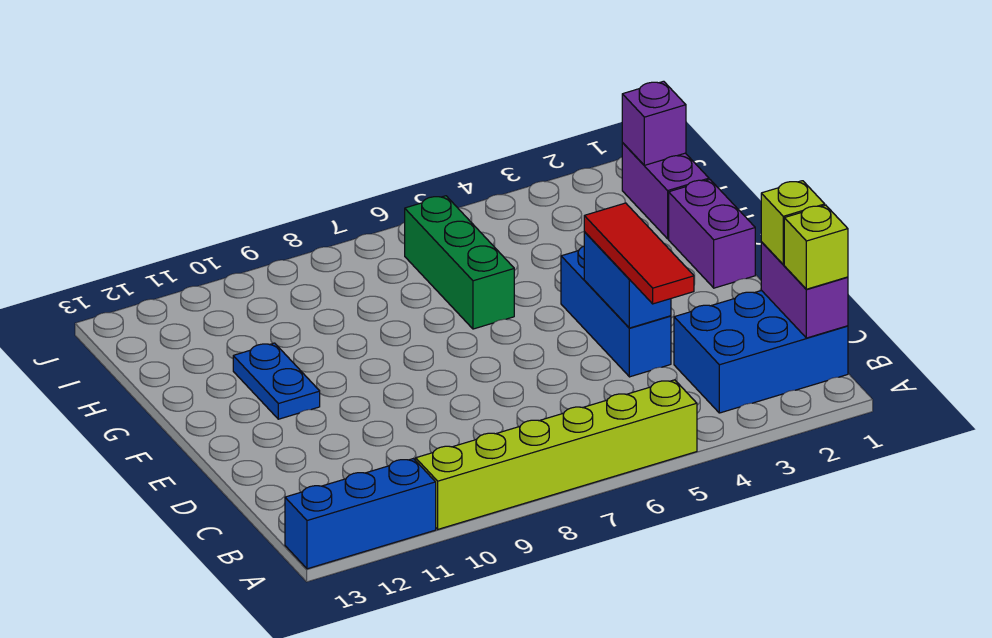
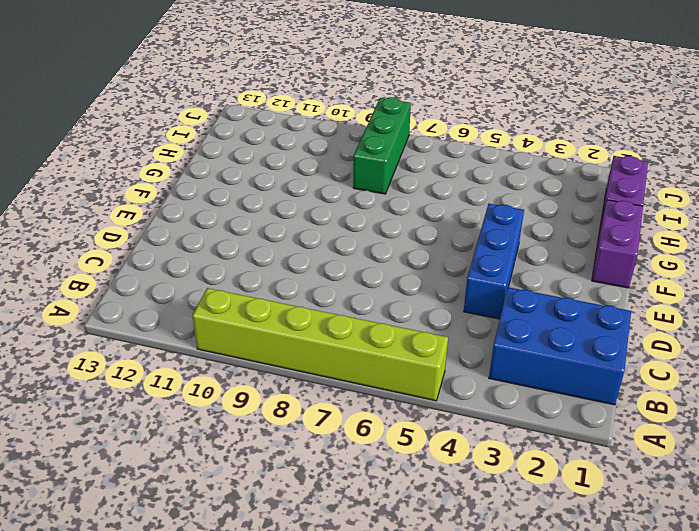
green 1x3 brick [353,97,411,194] -> green 1x3 brick moved to [405,196,514,329]
none -> blue 1x3 brick [285,458,436,569]
none -> blue 1x2 plate [233,343,320,419]
none -> purple 1x2 brick [761,242,848,338]

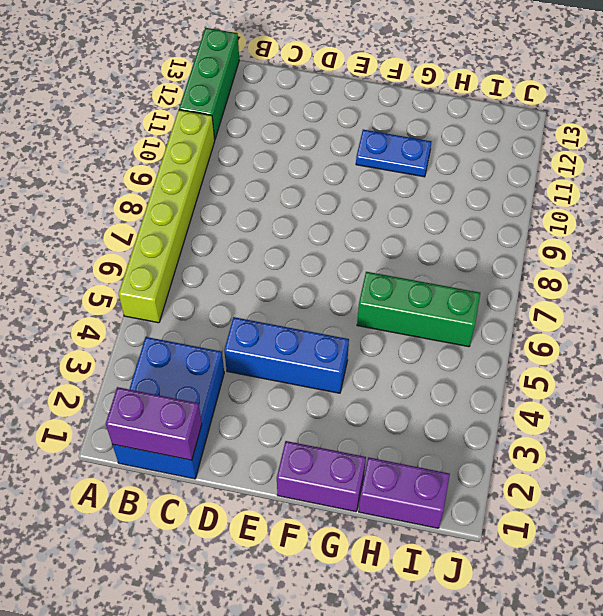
green 1x3 brick [179,28,239,140] -> blue 1x3 brick [285,458,436,569]
none -> blue 1x2 brick [584,232,671,328]
none -> purple 1x1 brick [622,81,686,165]
none -> lime 1x1 brick [784,205,848,289]

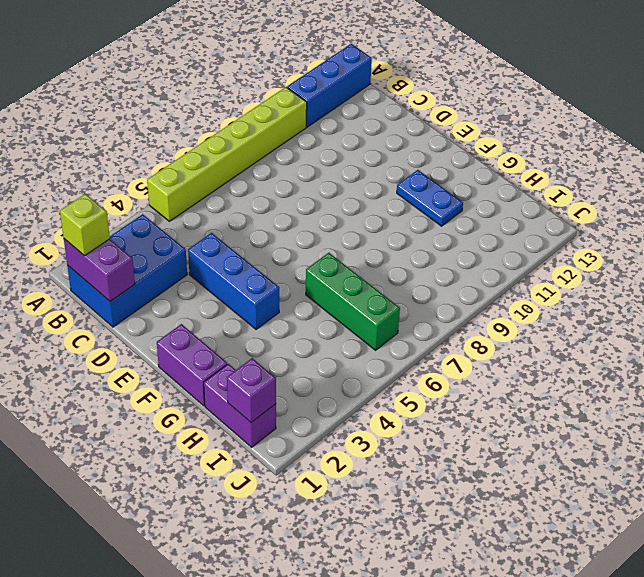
none -> blue 1x2 brick [584,232,671,328]
none -> lime 1x1 brick [761,181,825,265]
none -> red 1x3 tile [584,203,694,304]

